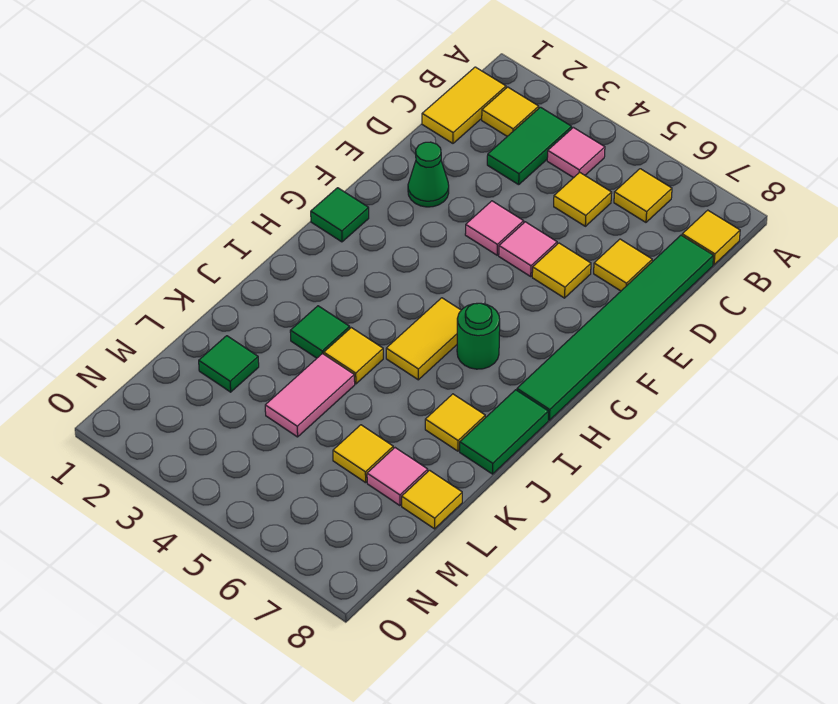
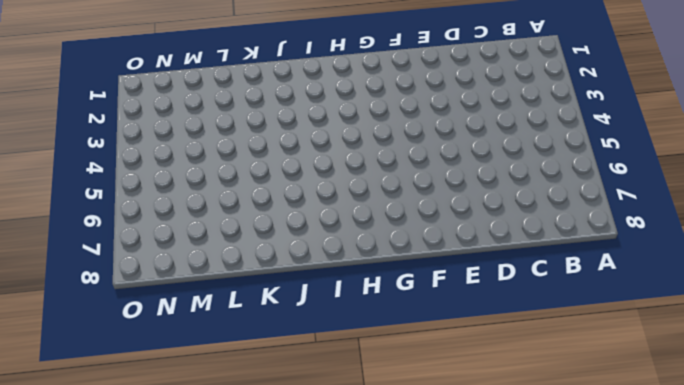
none -> yellow 1x2 tile [422,67,506,143]
none -> yellow 1x1 tile [482,87,539,136]
none -> green 1x2 tile [487,107,572,185]

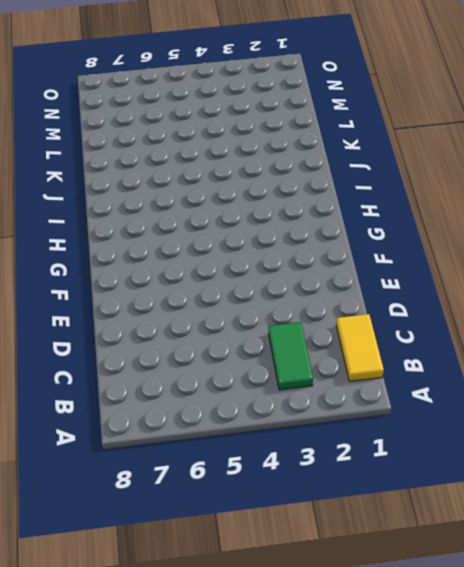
none -> yellow 1x1 tile [482,87,539,136]
none -> pink 1x1 tile [547,128,605,178]
none -> yellow 1x1 tile [614,169,672,222]

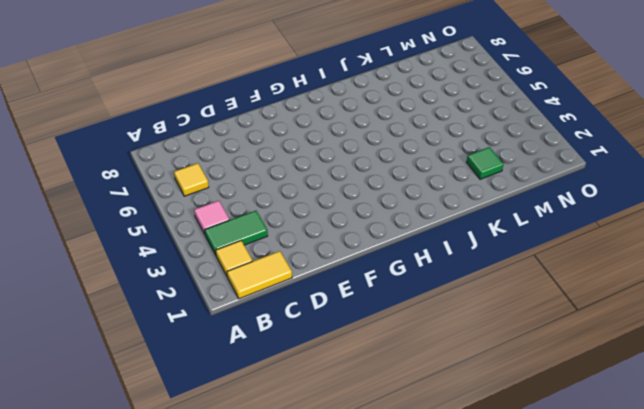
none -> yellow 1x1 tile [682,210,740,265]
none -> yellow 1x1 tile [554,172,612,226]
none -> green 1x6 tile [517,235,714,420]

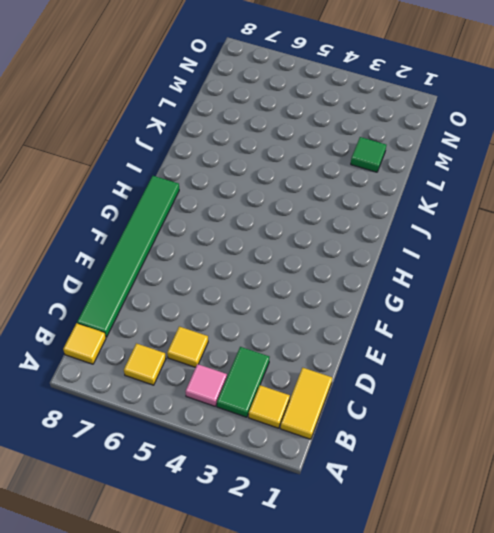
none -> yellow 1x1 tile [594,239,652,291]
none -> green 1x1 cone [408,142,449,207]
none -> pink 1x1 tile [465,201,524,255]

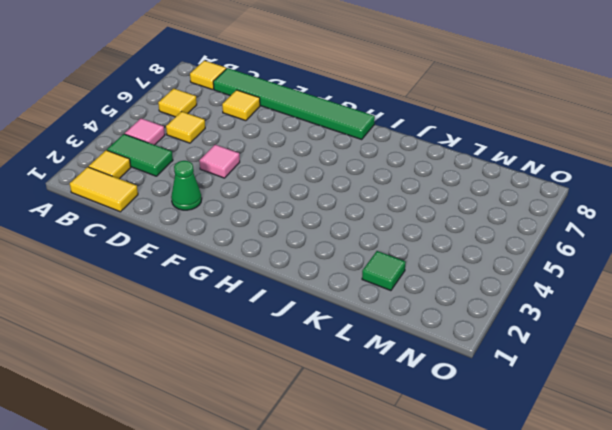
none -> pink 1x1 tile [499,222,557,276]
none -> yellow 1x1 tile [532,243,591,298]
none -> green 1x1 tile [311,188,369,242]

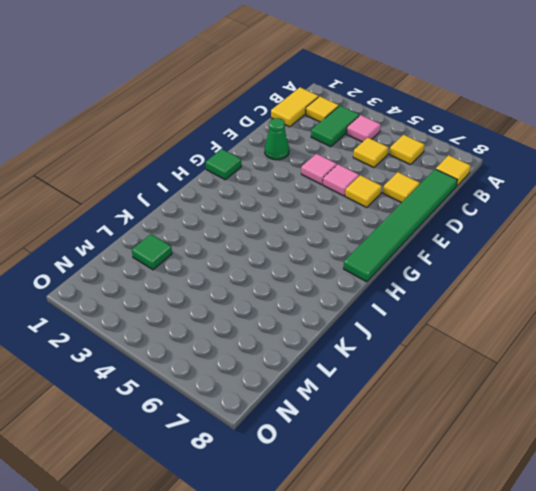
none -> yellow 1x2 tile [386,298,461,380]
none -> green 1x1 round brick [457,303,500,369]
none -> green 1x2 tile [460,390,548,474]

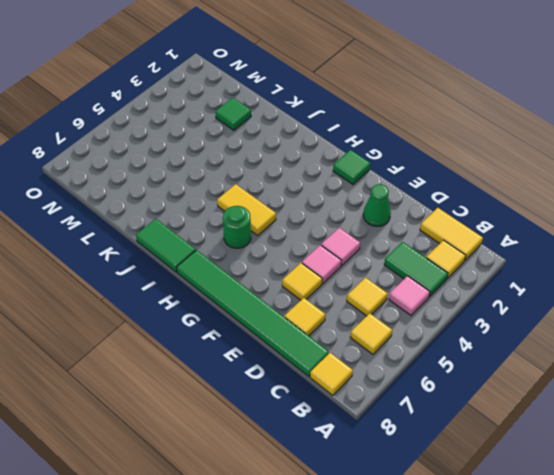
none -> green 1x1 tile [290,306,350,358]
none -> yellow 1x1 tile [324,328,383,384]
none -> yellow 1x1 tile [425,394,485,451]

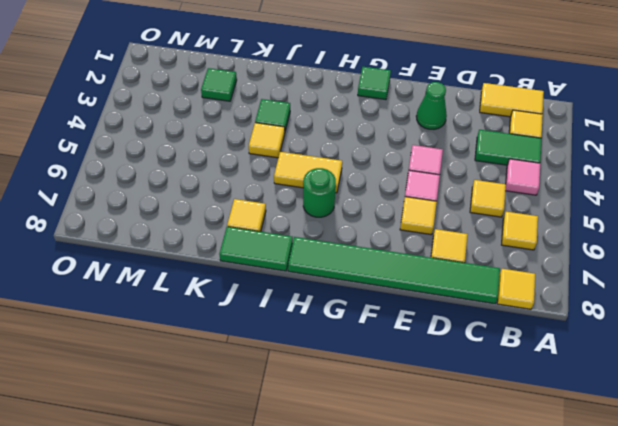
none -> pink 1x2 tile [265,354,355,437]
none -> yellow 1x1 tile [333,425,393,483]
none -> pink 1x1 tile [367,448,428,506]

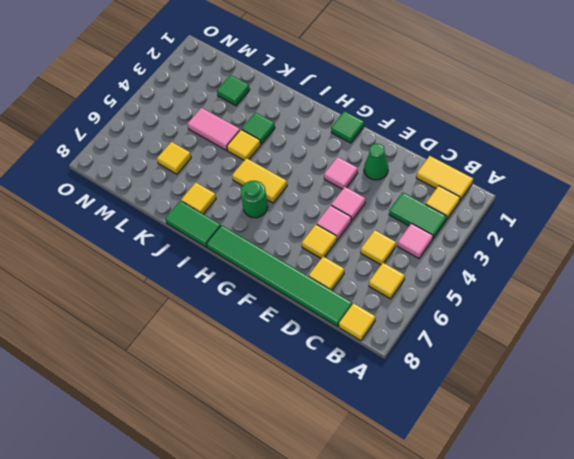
pink 1x1 tile [324,157,358,189] -> pink 1x1 tile moved to [367,448,428,506]
none -> yellow 1x1 tile [402,470,462,529]

